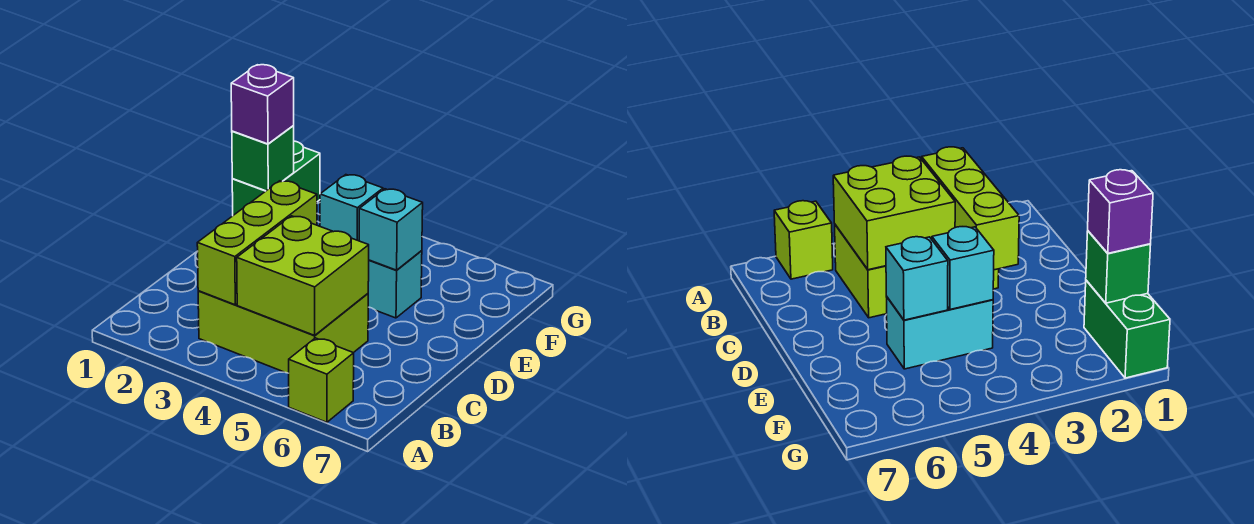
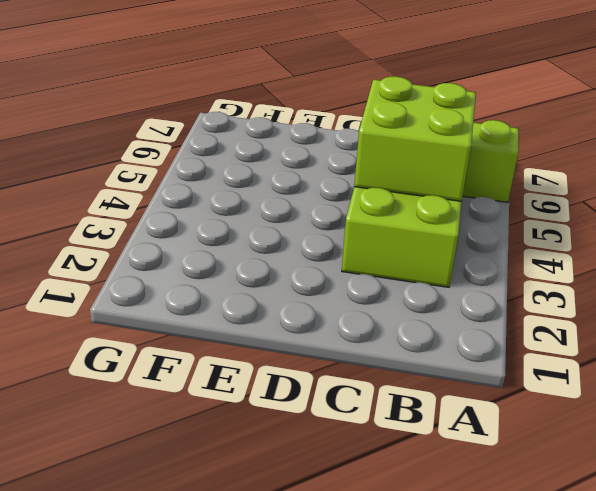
none -> cyan 1x2 brick [368,251,422,318]
none -> green 1x2 brick [232,141,320,215]

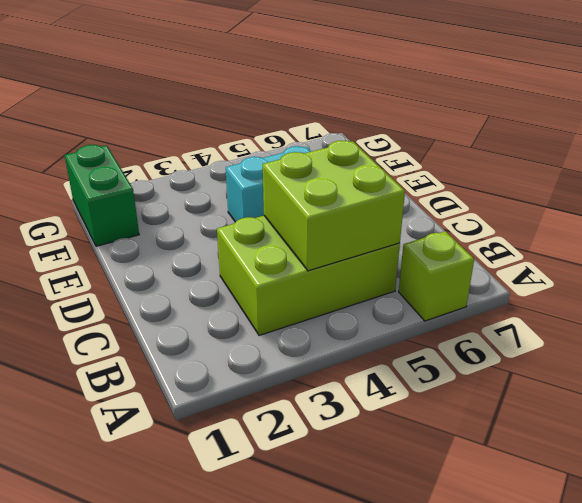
none -> lime 1x3 brick [197,181,317,305]
none -> cyan 1x1 brick [320,175,383,241]

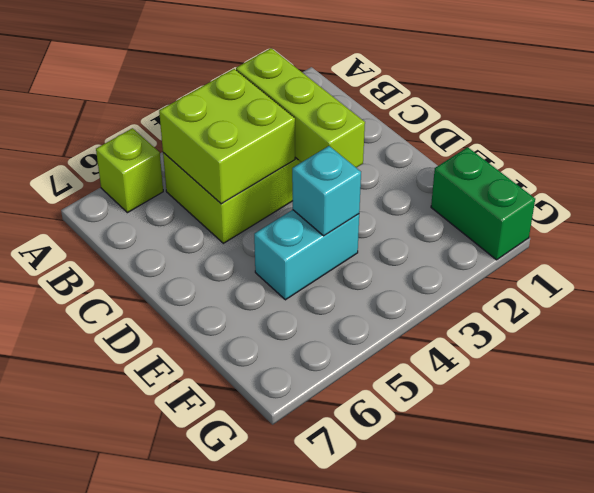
none -> cyan 1x1 brick [359,189,423,270]
none -> green 1x1 brick [232,126,294,191]

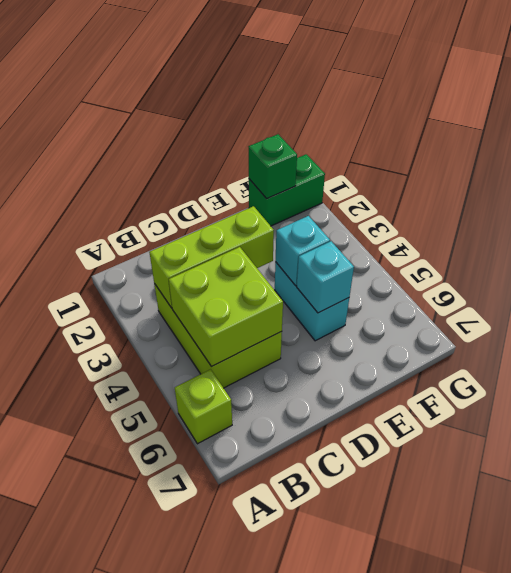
none -> purple 1x1 brick [231,65,294,144]

